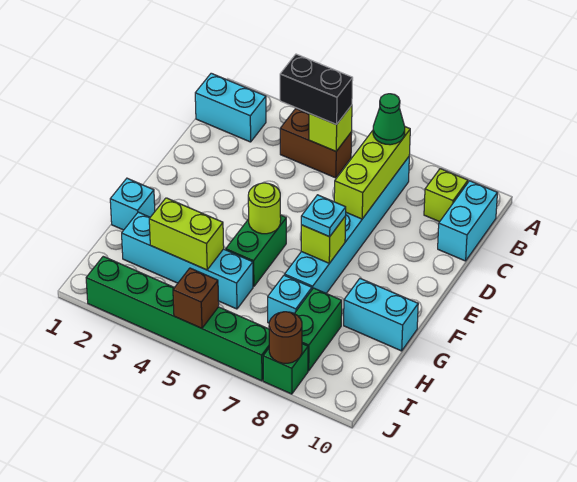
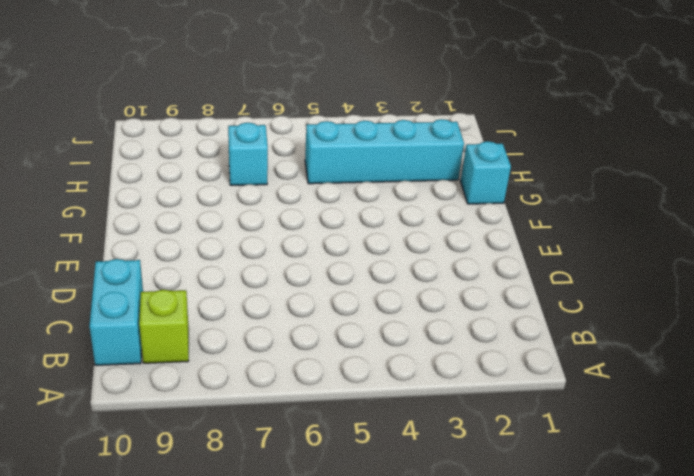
none -> cyan 1x2 brick [195,73,266,142]
none -> brown 1x2 brick [280,109,352,178]
none -> cyan 1x6 brick [285,157,409,293]

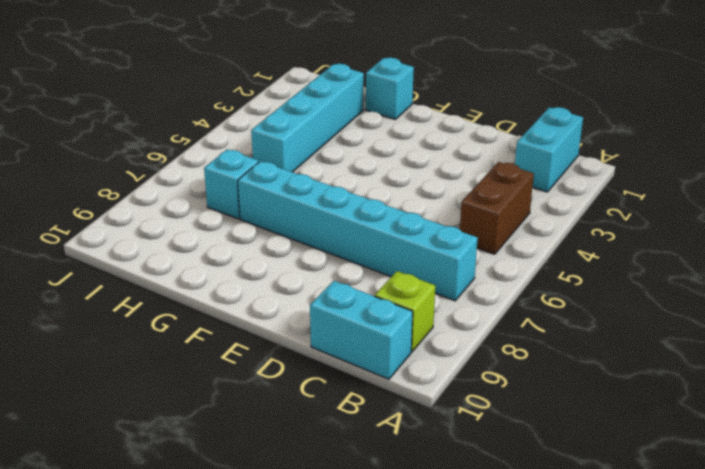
none -> green 1x2 brick [226,215,286,287]
none -> cyan 1x2 brick [344,279,418,351]
none -> green 1x2 brick [294,288,342,371]

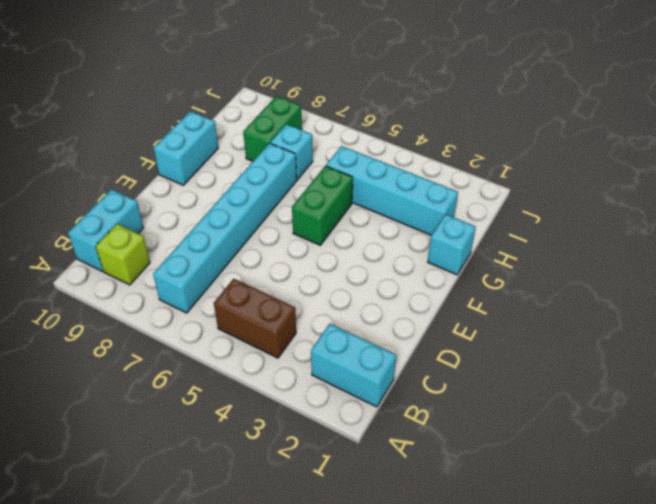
cyan 1x2 brick [154,111,218,185] -> cyan 1x2 brick turned to [344,279,418,351]
none -> green 1x6 brick [86,256,269,381]
none -> green 1x1 brick [263,344,308,394]
none -> lime 1x1 brick [309,105,352,151]

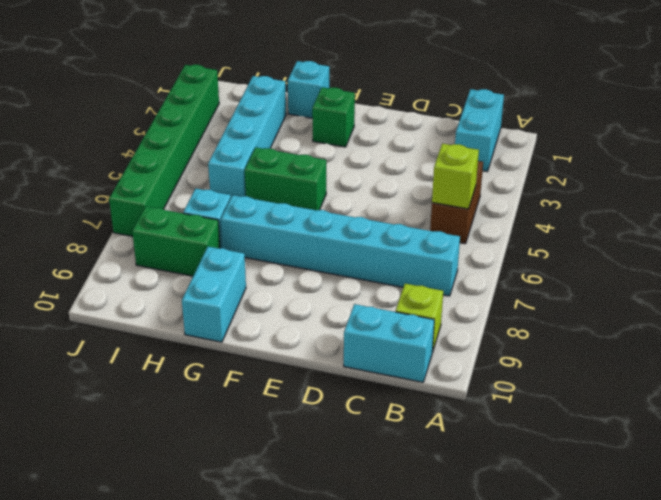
green 1x1 brick [312,87,355,147] -> green 1x1 brick moved to [263,344,308,394]
none -> lime 1x3 brick [334,127,410,219]
none -> lime 1x1 round brick [248,183,281,234]
none -> lime 1x1 brick [301,216,346,263]

